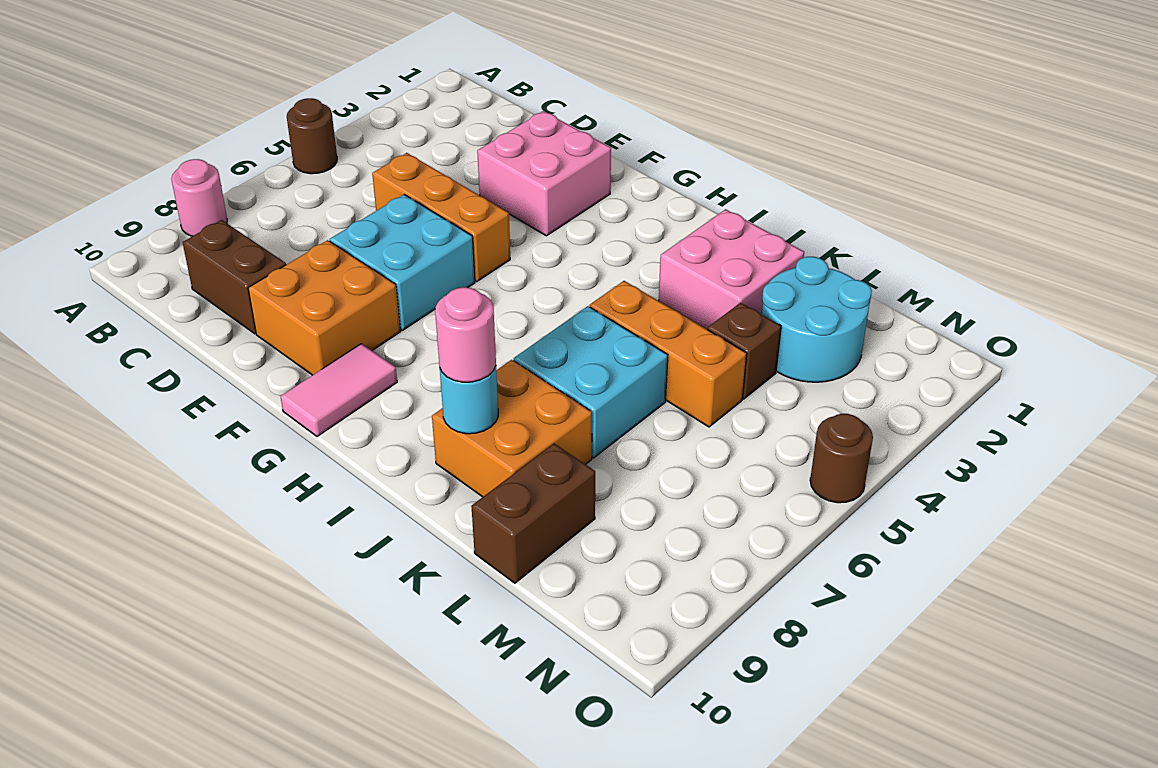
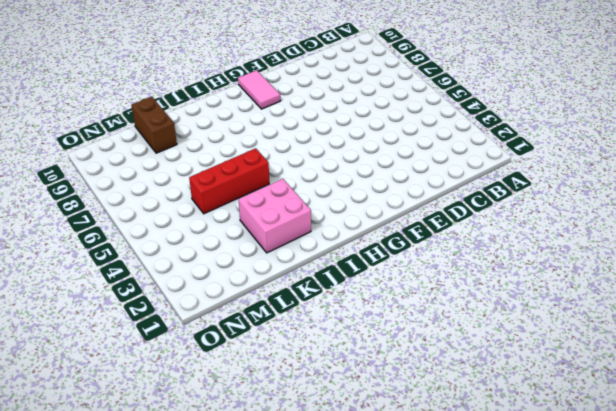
red 1x3 brick [189,148,269,214] -> orange 1x3 brick [590,281,747,427]
none -> brown 1x1 round brick [287,98,337,174]
none -> pink 1x1 round brick [171,159,227,236]
none -> brown 1x2 brick [183,220,286,334]

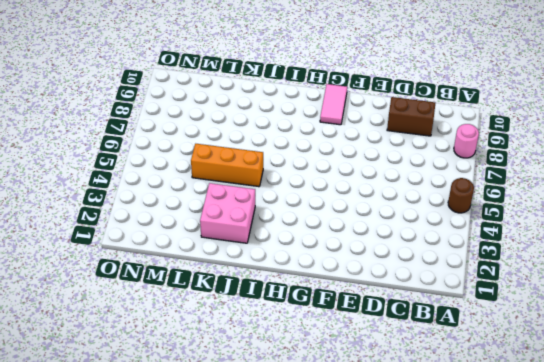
none -> orange 1x3 brick [372,153,510,281]
none -> pink 2x2 brick [477,111,611,236]
none -> cyan 2x2 brick [330,195,475,330]

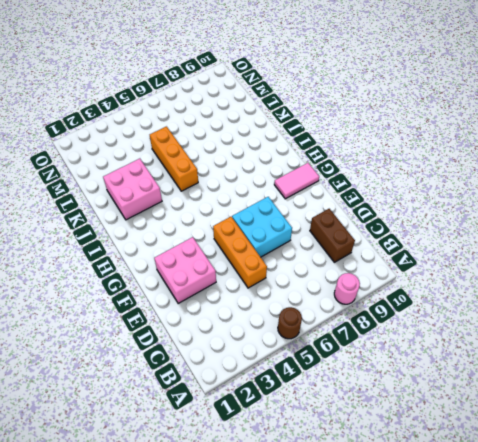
none -> orange 2x2 brick [248,240,401,375]
none -> cyan 2x2 brick [514,306,668,458]
none -> orange 2x2 brick [432,360,592,497]

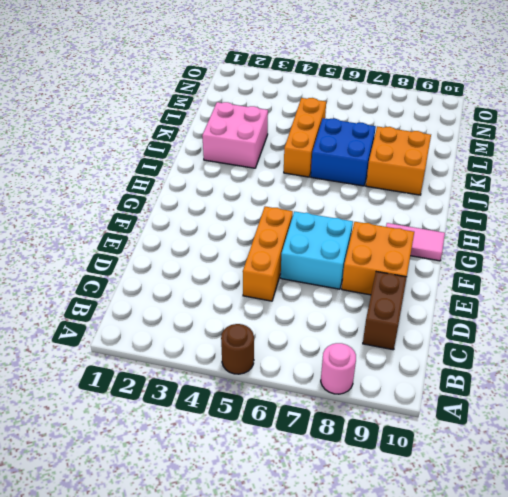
blue 2x2 brick [311,118,376,186] -> cyan 2x2 brick [514,306,668,458]
none -> pink 2x2 brick [477,111,611,236]
none -> cyan 2x2 round brick [762,257,872,382]
none -> brown 1x1 brick [707,303,781,399]

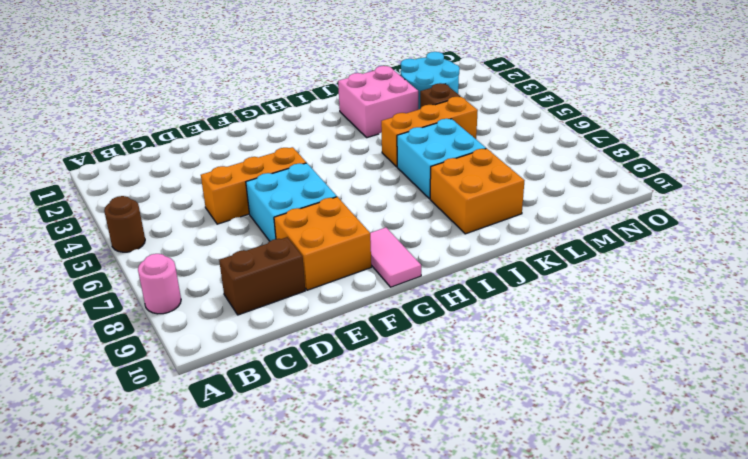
none -> pink 2x2 brick [477,111,611,236]
none -> brown 1x2 brick [471,444,595,583]
none -> brown 1x1 round brick [810,414,873,503]

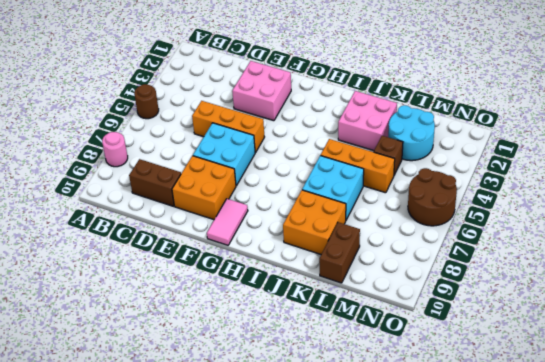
brown 2x2 round brick [408,168,457,226] -> brown 1x1 round brick [810,414,873,503]
none -> cyan 1x1 round brick [440,366,498,434]
none -> pink 1x1 round brick [435,287,496,382]

